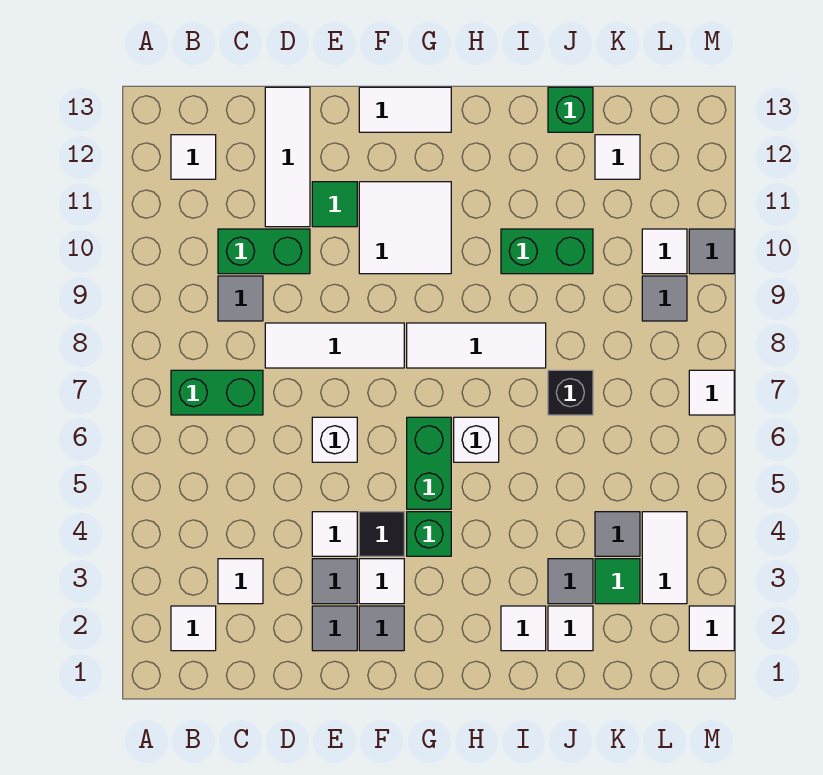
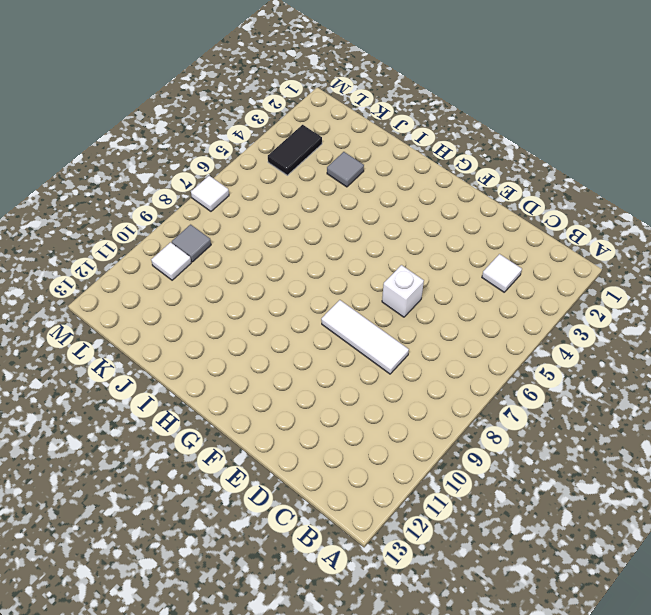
black 1x2 tile [268,125,322,175] -> white 1x2 tile [642,512,687,604]
none -> white 1x1 tile [171,606,216,651]
none -> green 1x2 brick [171,370,263,415]
none -> white 1x1 tile [171,135,216,179]
none -> grey 1x1 tile [218,276,263,321]

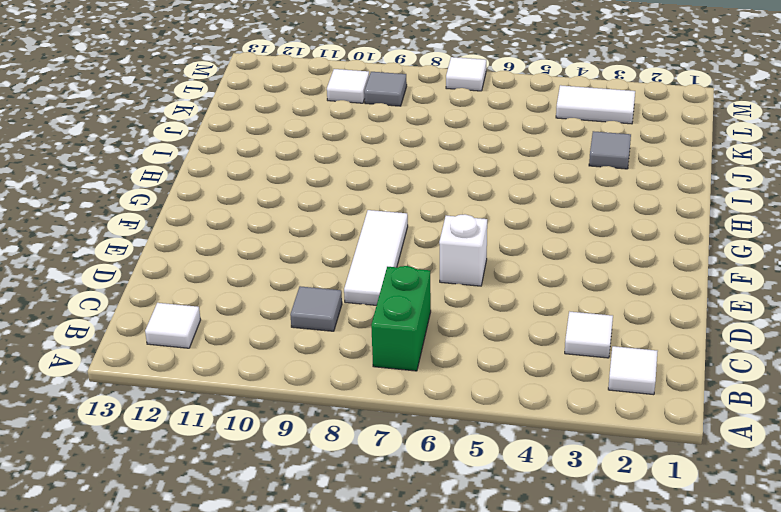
none -> green 1x2 brick [218,229,310,274]
none -> white 1x3 tile [265,87,310,227]
none -> grey 1x1 tile [312,606,357,651]
none -> grey 1x1 tile [312,559,357,604]

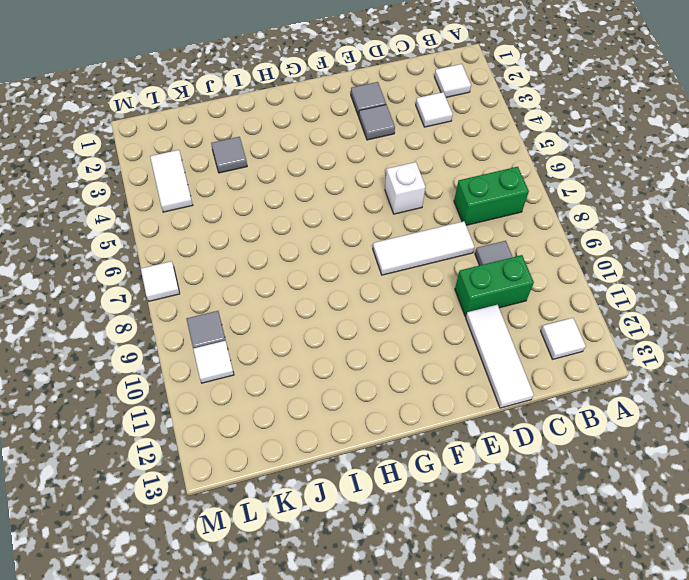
none -> white 1x1 tile [312,512,357,556]
none -> green 1x1 tile [312,182,357,227]
none -> grey 1x1 tile [359,606,404,651]
none -> white 1x1 tile [359,559,404,604]

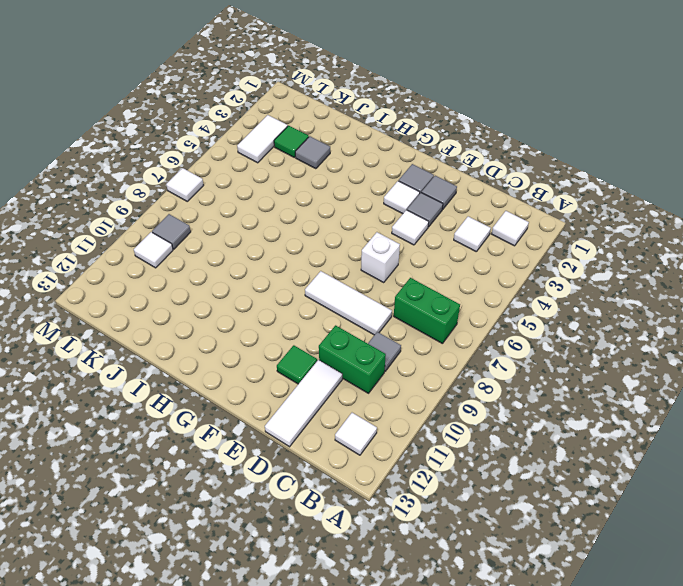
none -> black 1x1 tile [359,512,404,556]
none -> white 2x2 tile [359,182,451,274]
none -> white 1x2 tile [359,87,451,132]
none -> green 1x1 brick [407,512,451,556]

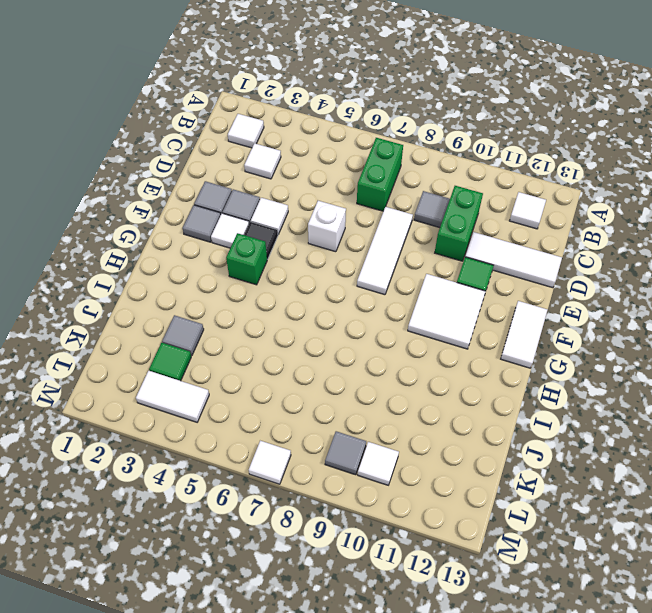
none -> green 1x2 brick [407,417,451,509]
none -> white 1x3 tile [407,323,546,368]
none -> white 1x1 brick [454,417,499,462]
none -> white 1x1 tile [501,606,546,651]

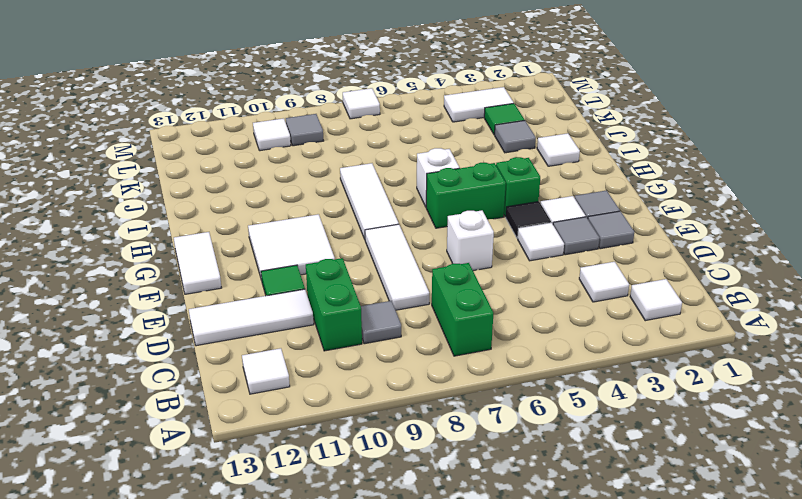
none -> green 1x2 brick [501,229,593,274]
none -> white 1x1 tile [548,606,593,651]
none -> black 1x1 brick [548,370,593,415]
none -> green 1x1 brick [548,87,593,132]

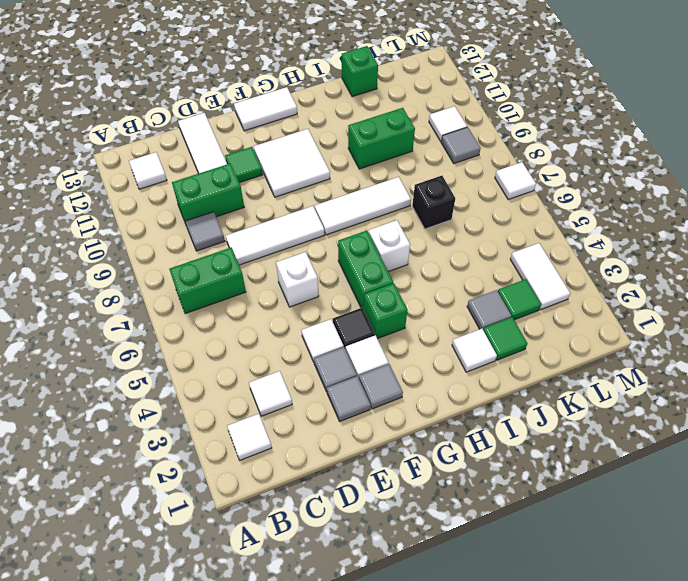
green 1x1 tile [483,317,527,360] -> white 1x1 tile [548,606,593,651]
none -> grey 1x1 tile [595,512,640,556]
none -> white 1x1 tile [595,135,640,179]
none -> white 1x1 tile [689,606,734,651]
none -> grey 1x1 tile [689,229,734,274]

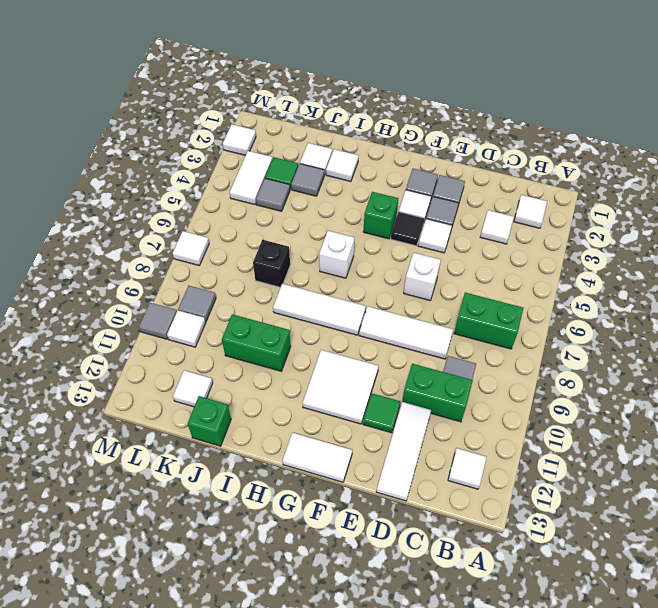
none -> green 1x2 brick [407,417,451,509]

